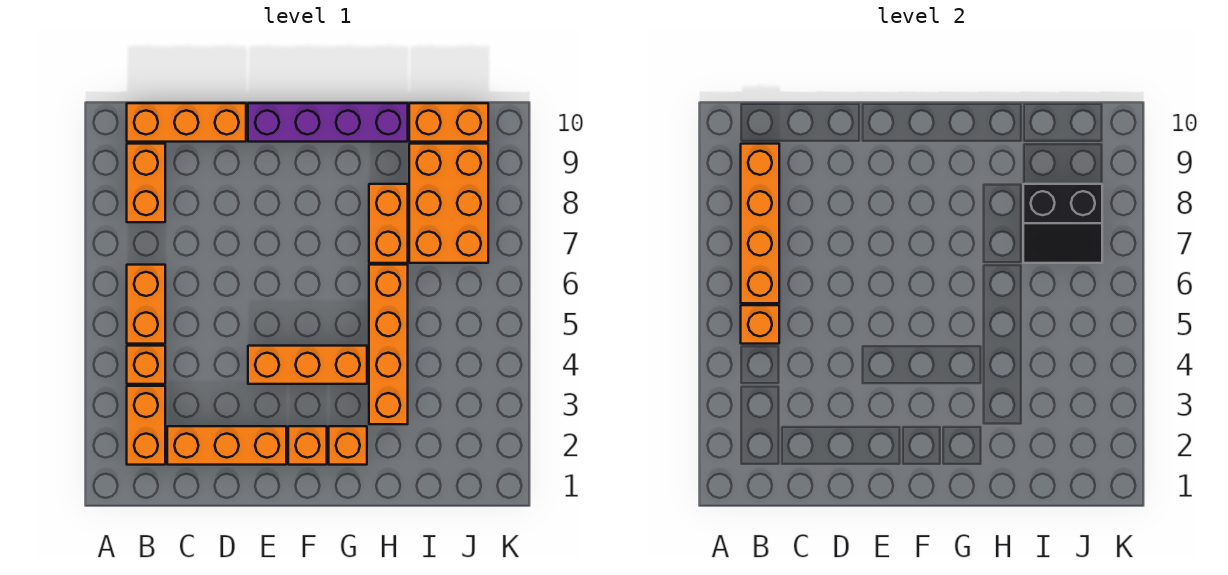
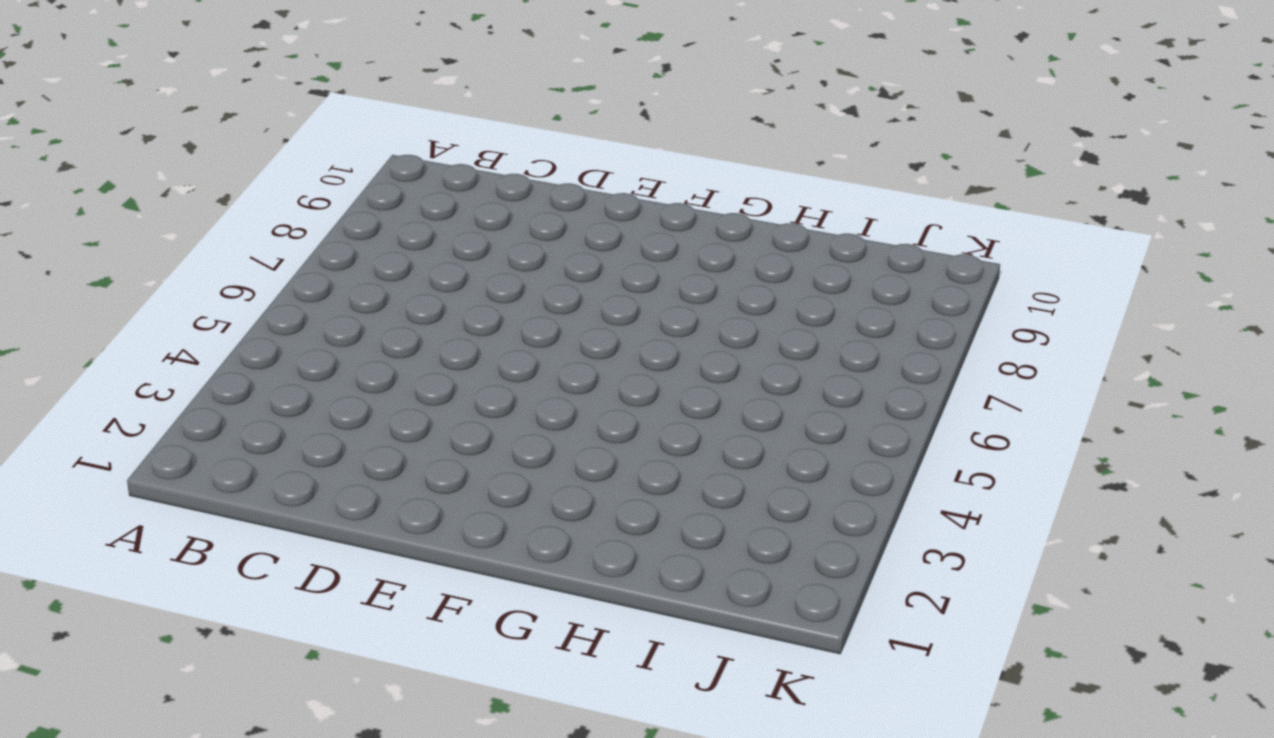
none -> orange 1x2 brick [127,386,165,465]
none -> orange 1x1 brick [127,346,165,384]
none -> orange 1x2 brick [127,265,165,344]

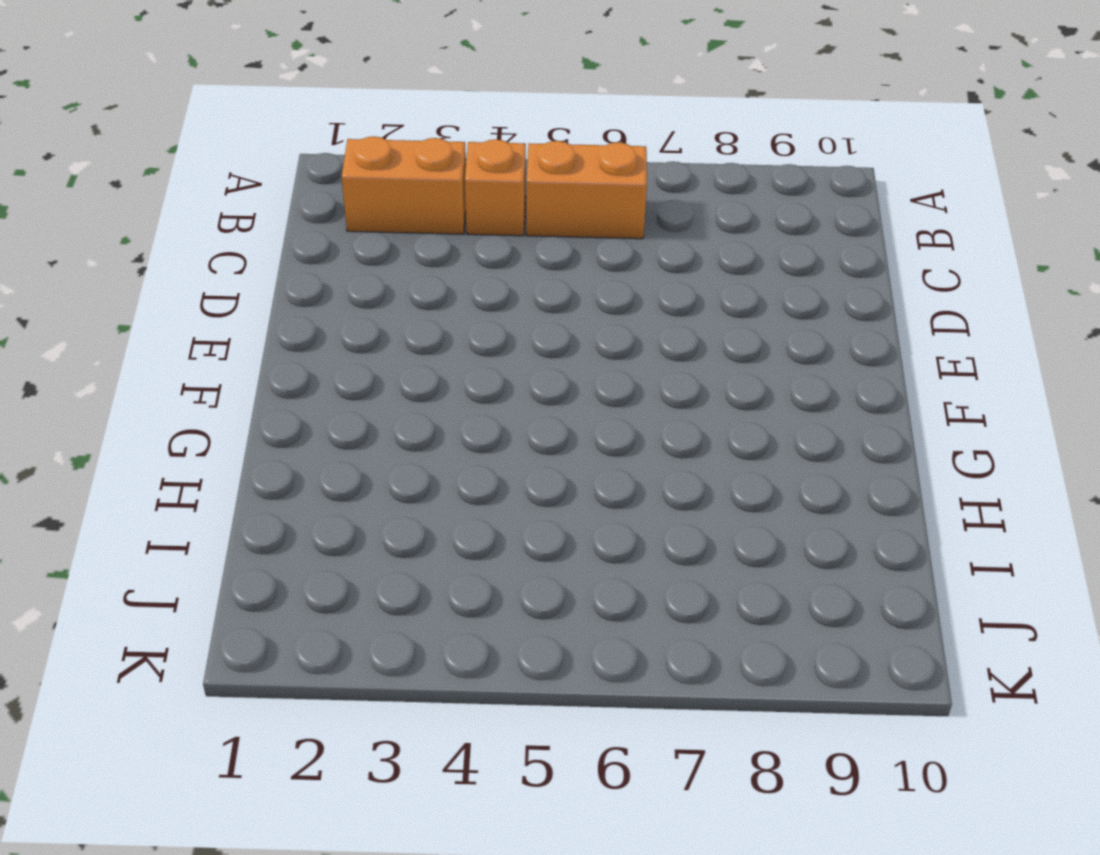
none -> orange 1x2 brick [127,144,165,222]
none -> orange 1x3 brick [127,103,246,142]
none -> orange 1x3 brick [167,426,286,465]

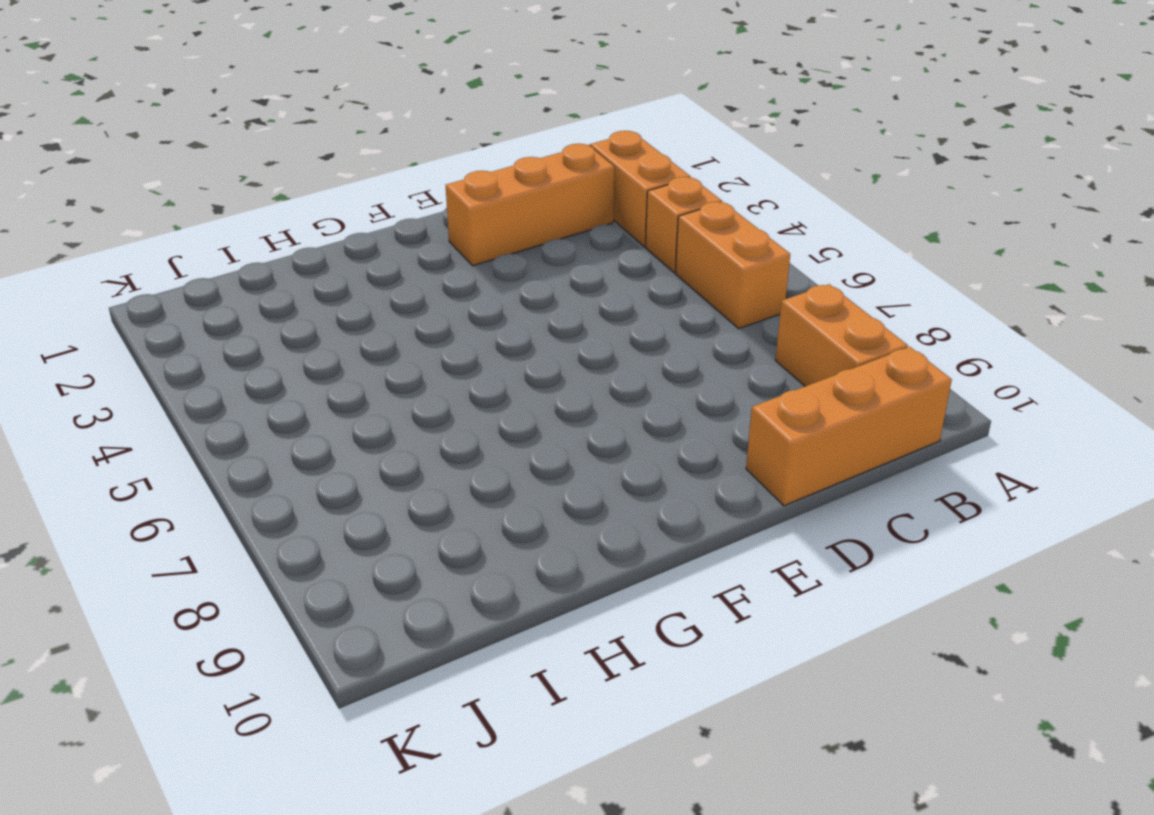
none -> orange 1x3 brick [248,346,367,384]
none -> purple 1x4 brick [248,103,408,142]
none -> orange 1x1 brick [288,426,327,465]

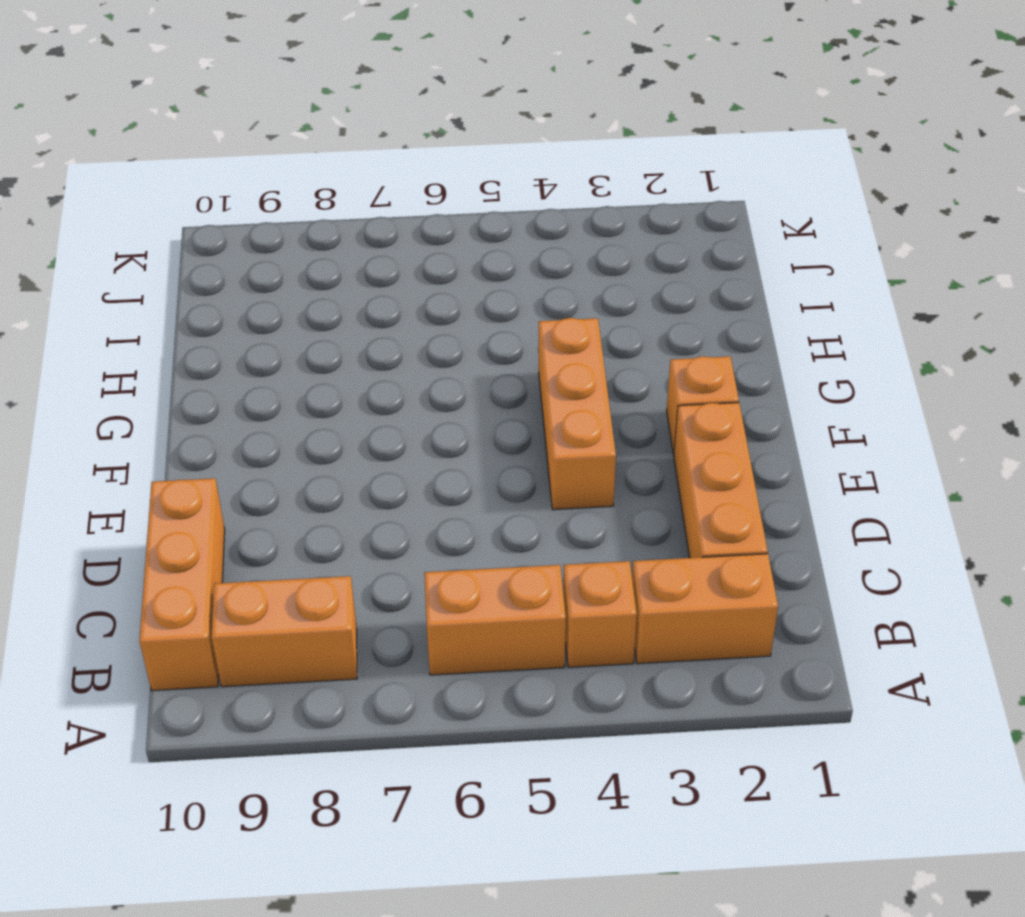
none -> purple 1x4 brick [248,103,408,142]
none -> orange 1x1 brick [329,426,367,465]
none -> orange 1x4 brick [369,265,408,424]

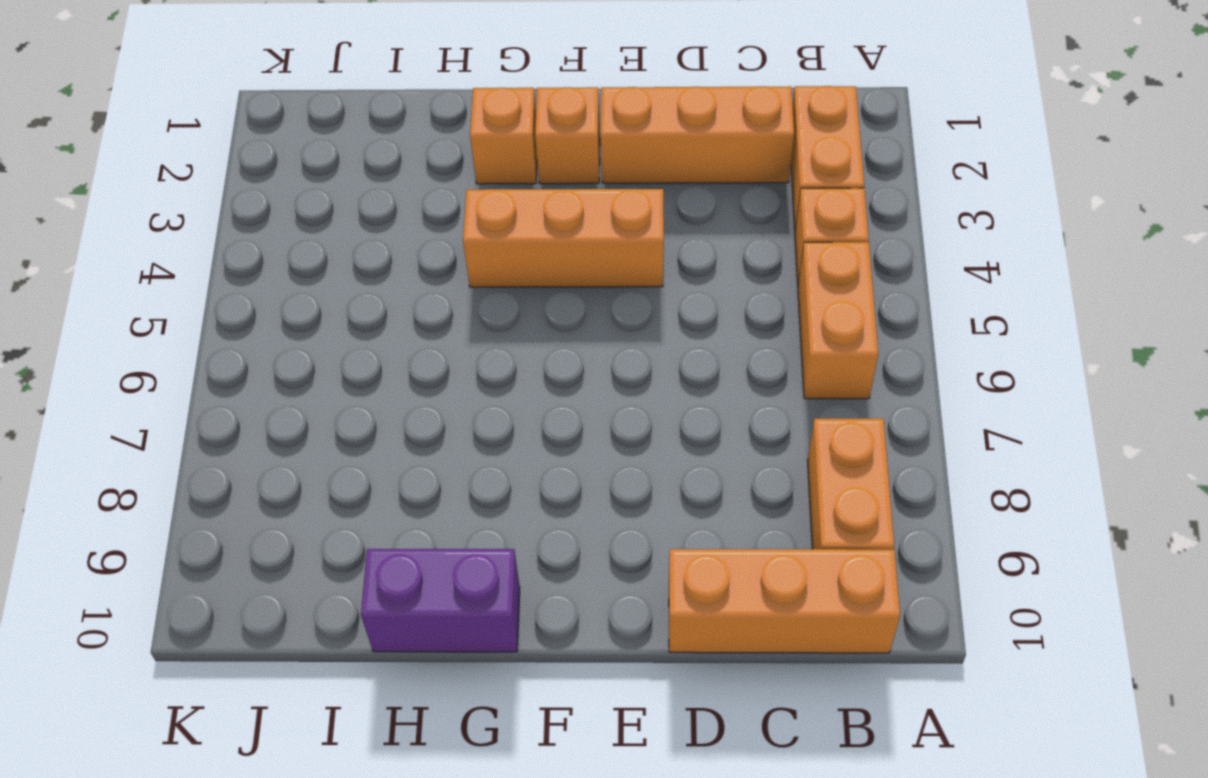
purple 1x2 brick [361,549,520,652] -> purple 1x4 brick [248,103,408,142]
none -> orange 1x4 brick [369,265,408,424]
none -> orange 1x2 brick [369,184,408,263]
none -> orange 2x3 brick [409,144,488,263]

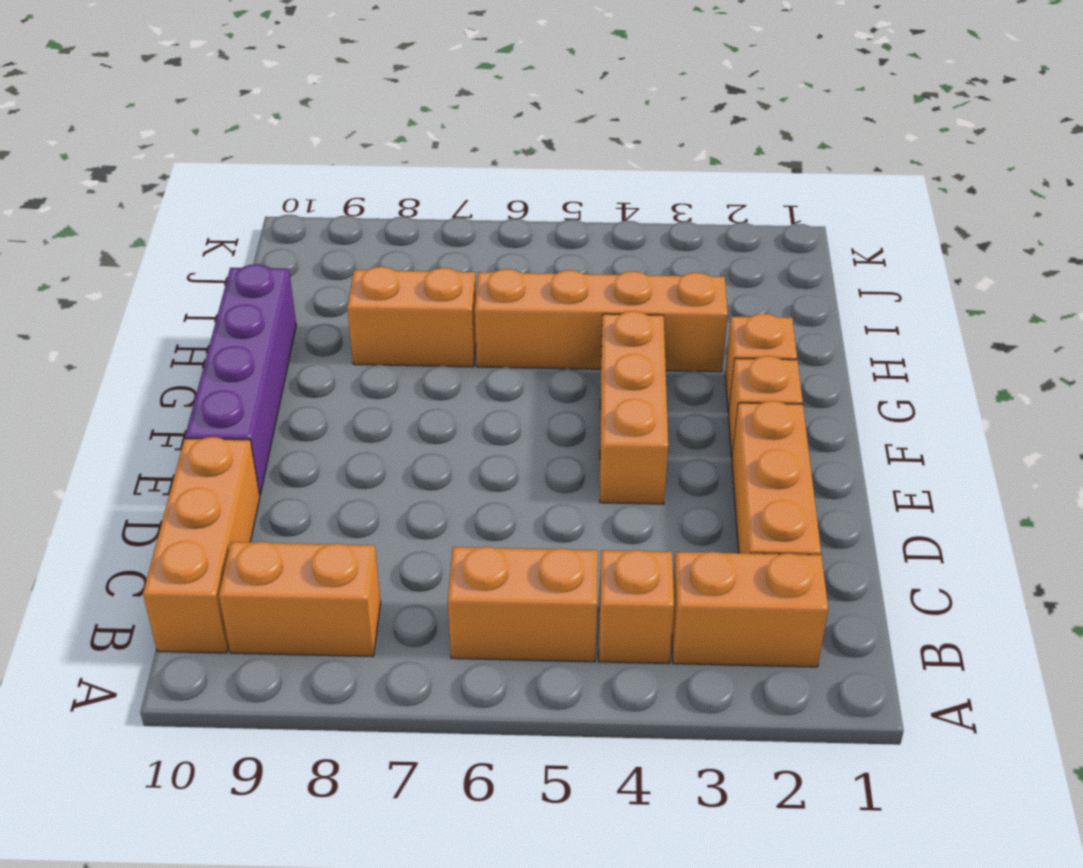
none -> orange 2x3 brick [409,144,488,263]
none -> orange 1x2 brick [409,103,488,142]
none -> orange 1x1 brick [741,305,779,344]

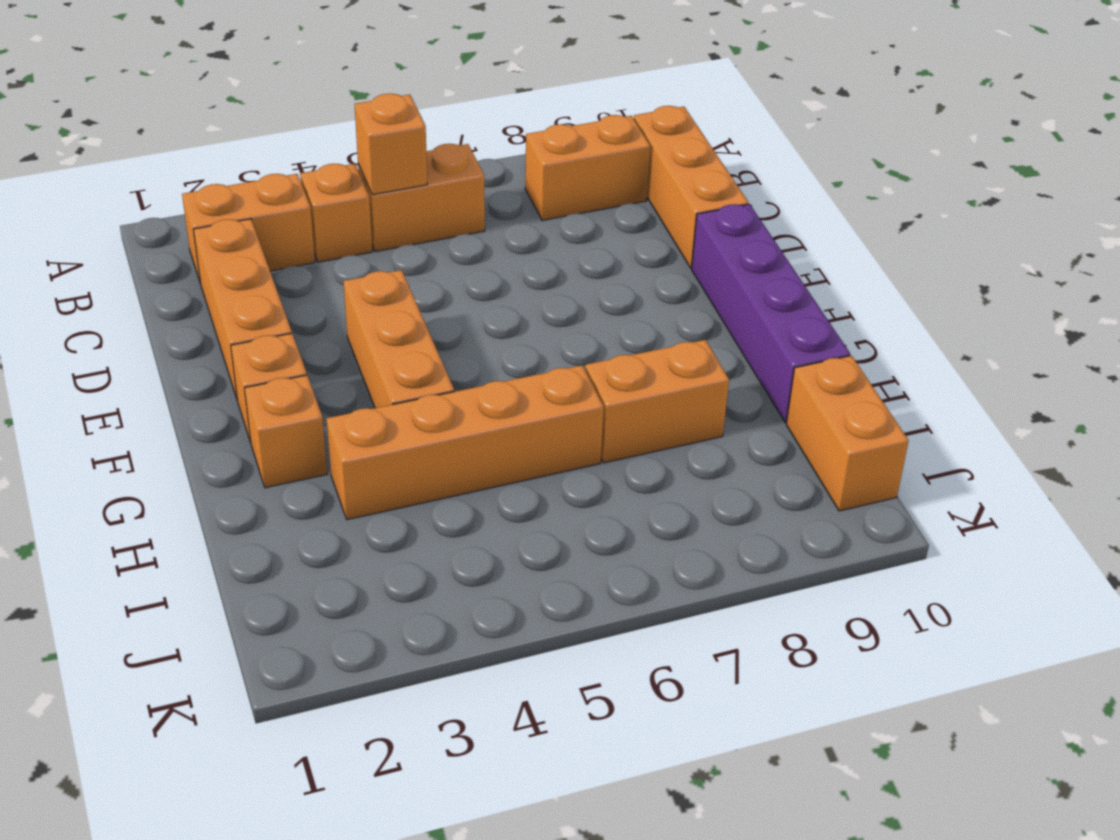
none -> orange 2x3 brick [409,144,488,263]
none -> orange 1x4 brick [741,144,779,303]
none -> black 2x2 slope [1023,184,1102,263]

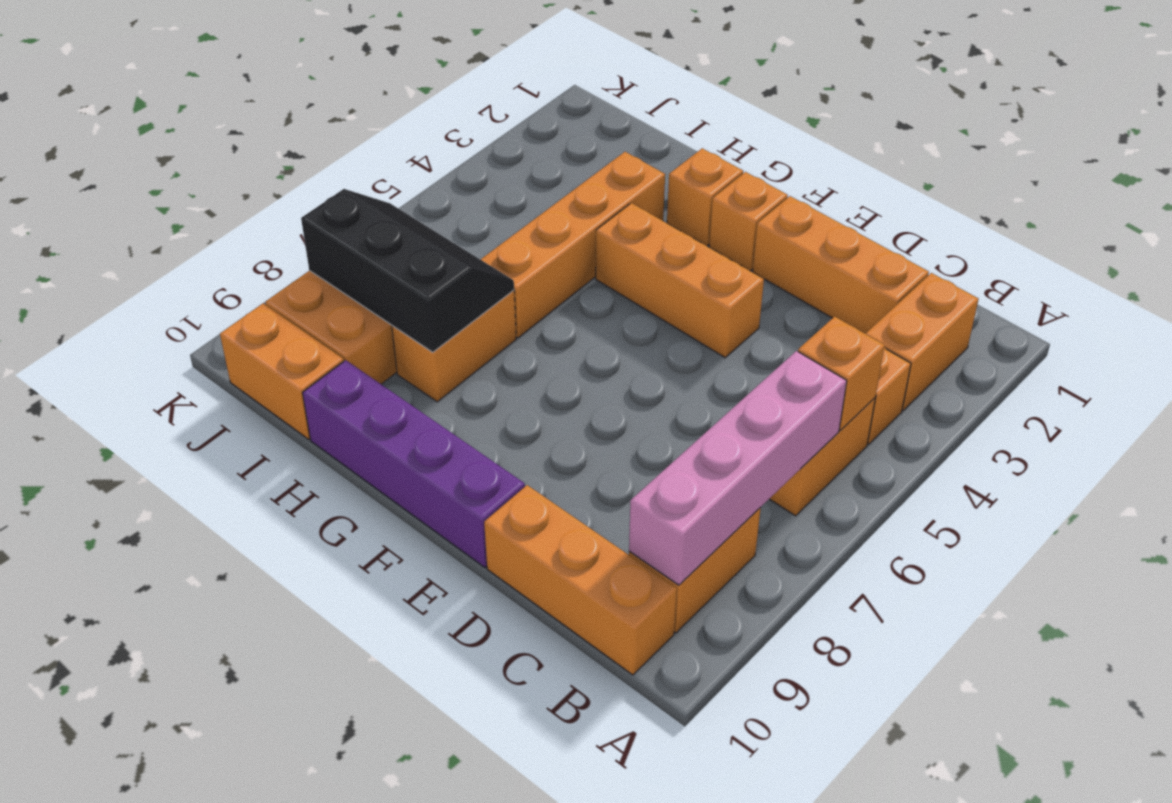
pink 1x4 brick [629,351,847,585] -> orange 1x4 brick [741,144,779,303]
black 2x3 slope [301,189,514,352] -> black 2x2 slope [1023,184,1102,263]

